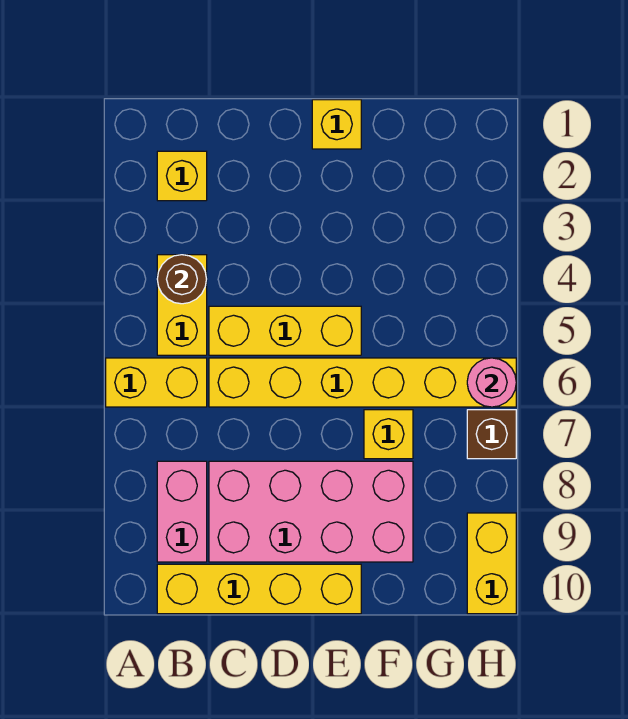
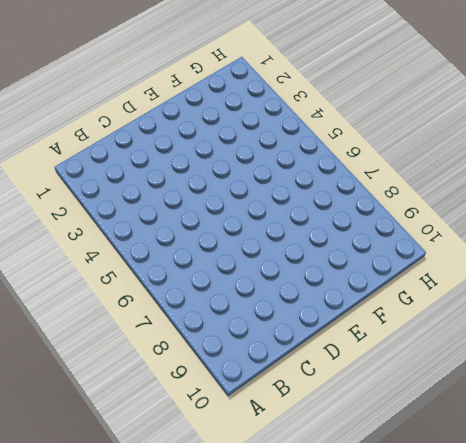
none -> yellow 1x2 brick [106,358,207,407]
none -> yellow 1x1 brick [157,151,207,201]
none -> yellow 1x2 brick [157,255,207,355]

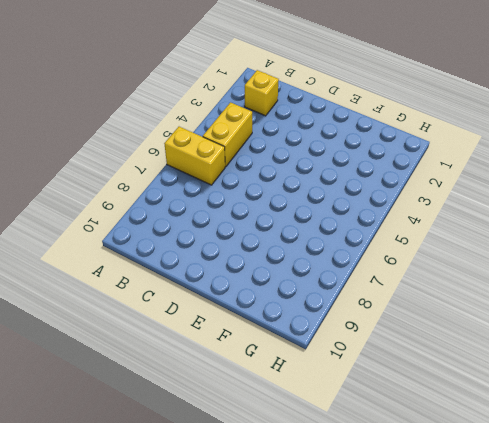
none -> pink 1x2 brick [157,461,207,562]
none -> yellow 1x4 brick [157,564,361,614]
none -> yellow 1x3 brick [209,306,361,355]

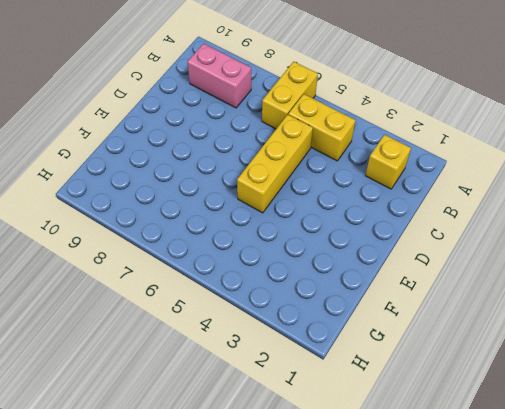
none -> yellow 1x4 brick [157,564,361,614]
none -> yellow 1x6 brick [209,358,516,407]
none -> pink 2x4 brick [209,461,413,562]

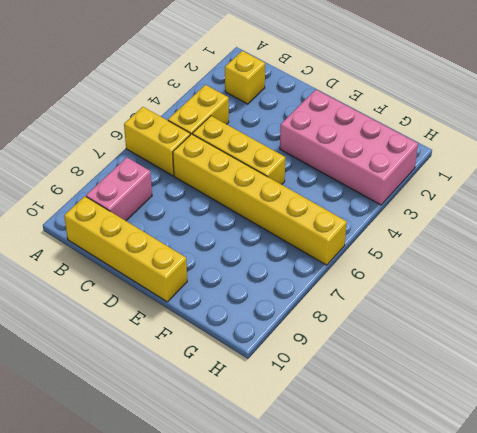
pink 2x4 brick [280,90,418,205] -> pink 2x4 brick moved to [209,461,413,562]
none -> yellow 1x1 brick [312,100,361,149]
none -> yellow 1x1 brick [364,410,413,459]
none -> brown 1x1 brick [467,410,516,459]

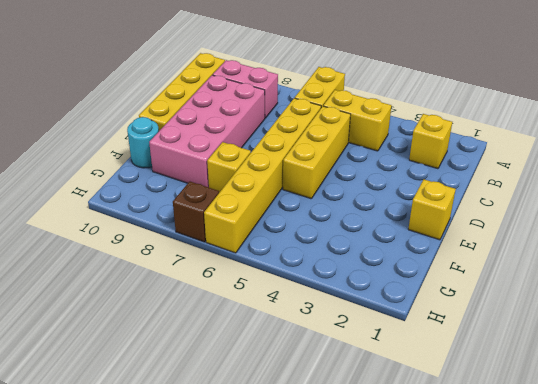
cyan 1x1 round brick [127,117,159,168] -> none
none -> yellow 1x2 brick [467,513,516,614]
none -> brown 1x1 round brick [157,255,207,304]
none -> pink 1x1 round brick [467,358,516,407]

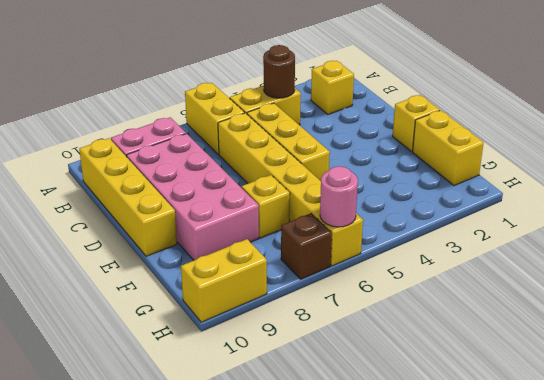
yellow 1x2 brick [413,110,484,186] -> none

